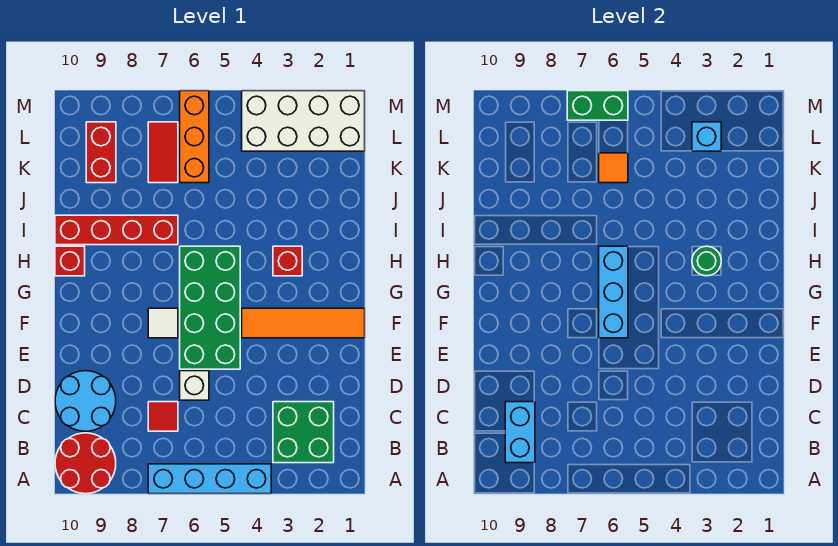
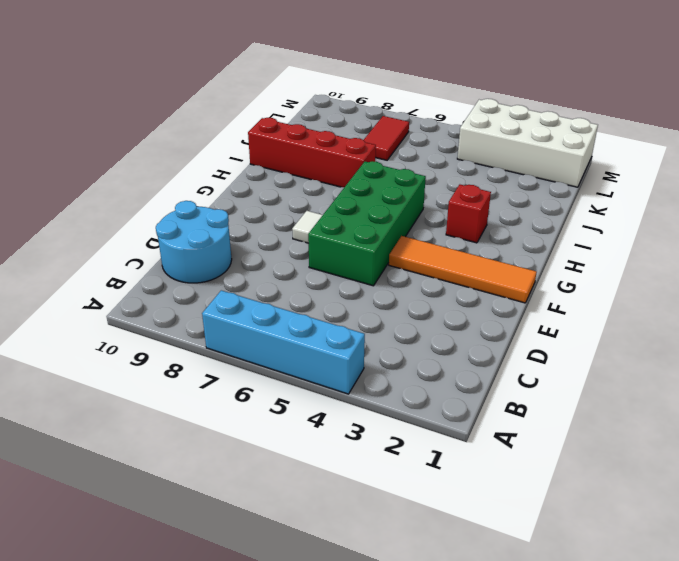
none -> red 2x2 round brick [55,433,116,494]
none -> green 2x2 brick [273,402,334,463]
none -> red 1x1 tile [148,402,178,431]

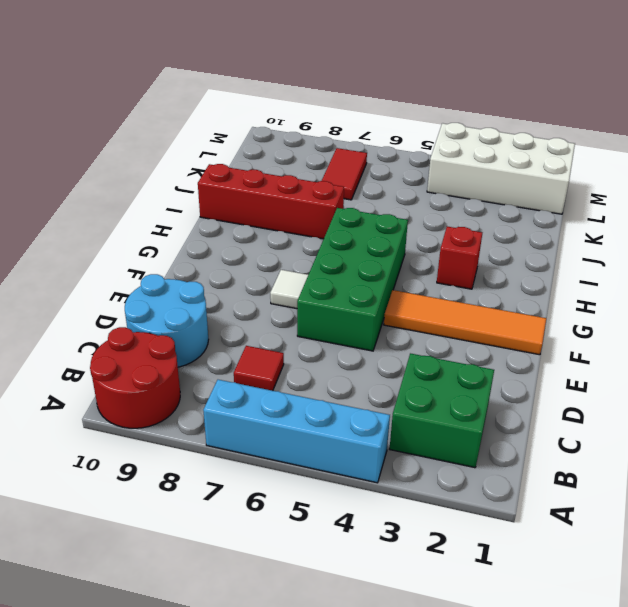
none -> white 1x1 brick [180,371,209,400]
none -> red 1x1 brick [55,246,85,276]
none -> orange 1x3 brick [180,91,209,183]

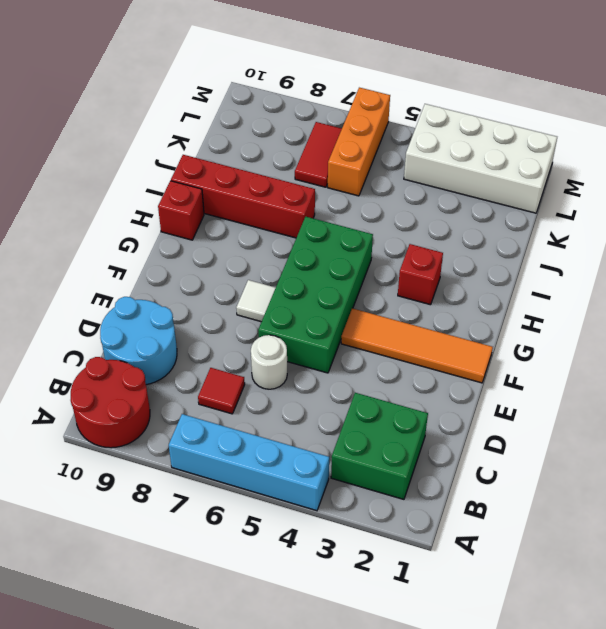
white 1x1 round brick [251,335,287,389] -> white 1x1 brick [180,371,209,400]
none -> red 1x2 brick [86,122,116,183]
none -> cyan 1x2 brick [505,402,535,463]
none -> cyan 1x3 brick [599,246,628,338]

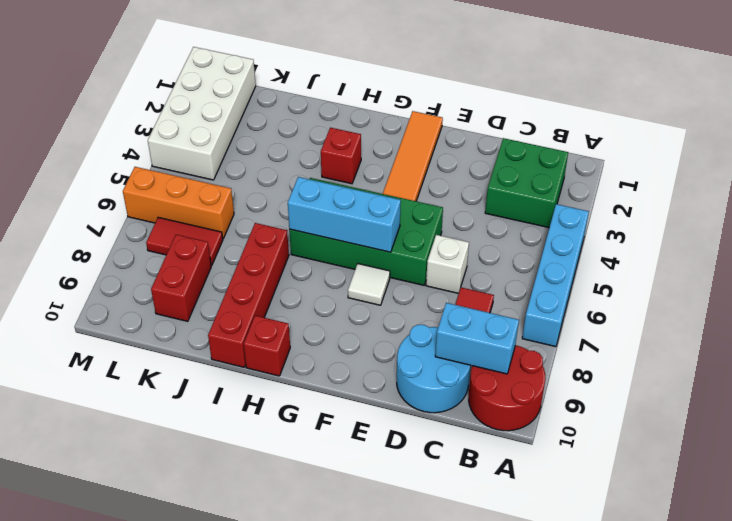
red 1x2 brick [151,235,211,321] -> red 1x2 brick turned to [86,122,116,183]
none -> green 1x1 round brick [692,246,721,276]
none -> orange 1x1 tile [599,153,628,183]
none -> cyan 1x1 brick [692,122,721,151]

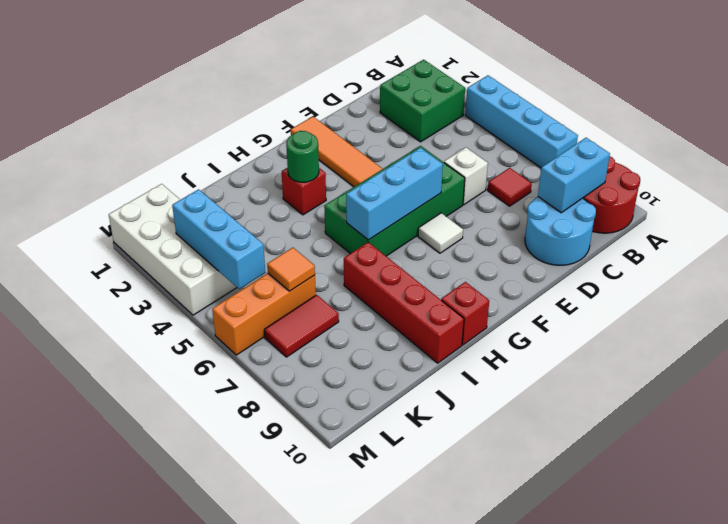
cyan 1x3 brick [172,189,265,289] -> cyan 1x1 brick [692,122,721,151]
none -> red 1x2 brick [86,122,116,183]
none -> green 1x2 brick [567,91,628,120]

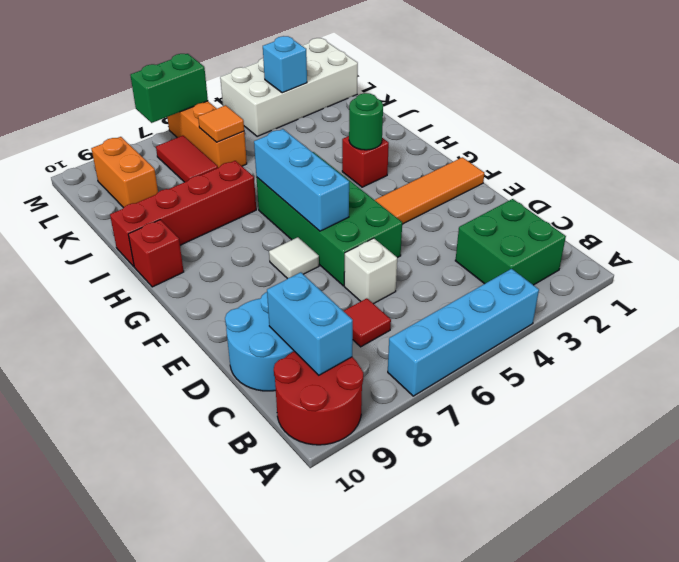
orange 1x2 brick [91,137,158,208] -> red 1x2 brick [86,122,116,183]

